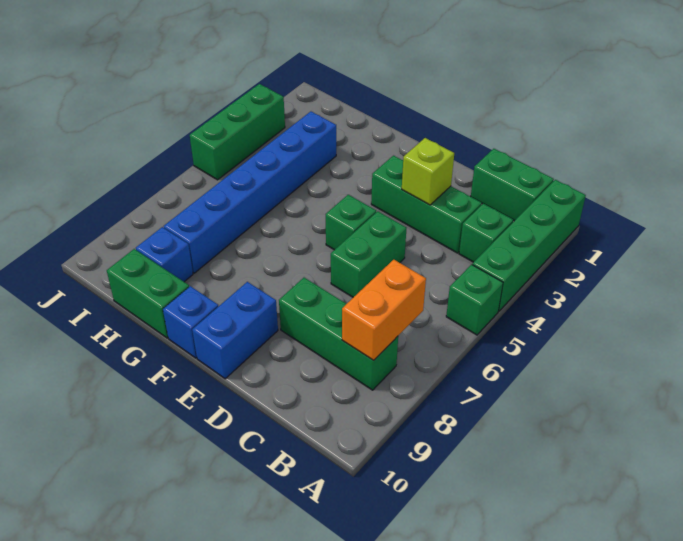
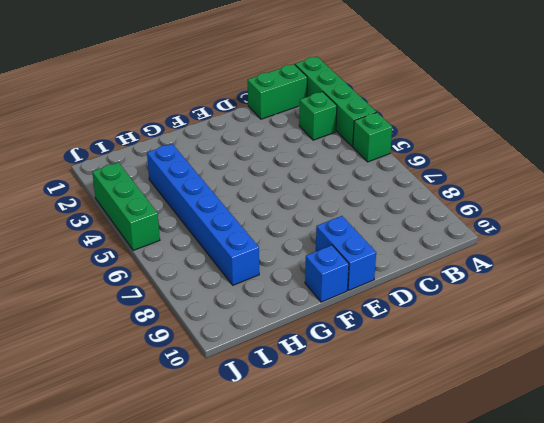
none -> green 1x3 brick [279,278,398,390]
none -> green 1x3 brick [371,156,482,253]
none -> green 1x2 brick [331,211,406,297]

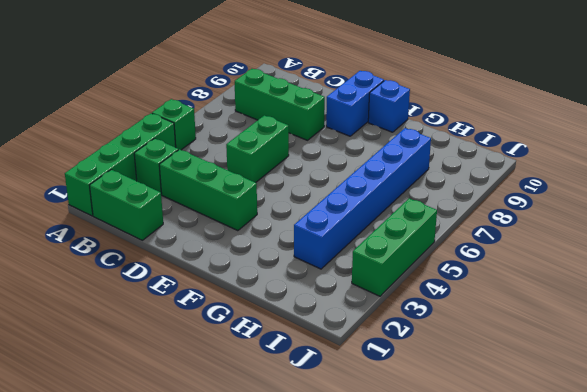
none -> green 1x1 brick [326,195,376,250]
none -> green 1x2 brick [107,249,189,338]
none -> blue 1x1 brick [136,227,193,282]

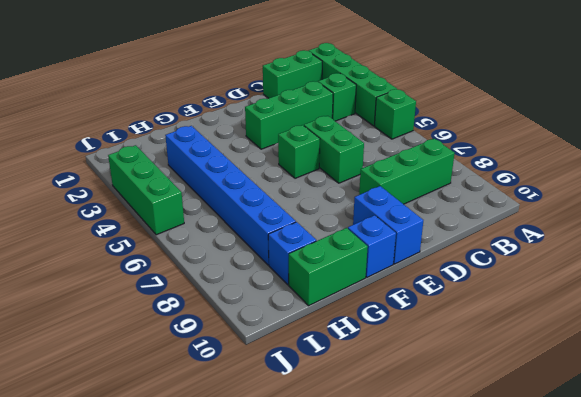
none -> orange 1x2 brick [342,260,426,360]
none -> lime 1x1 brick [402,138,454,205]

